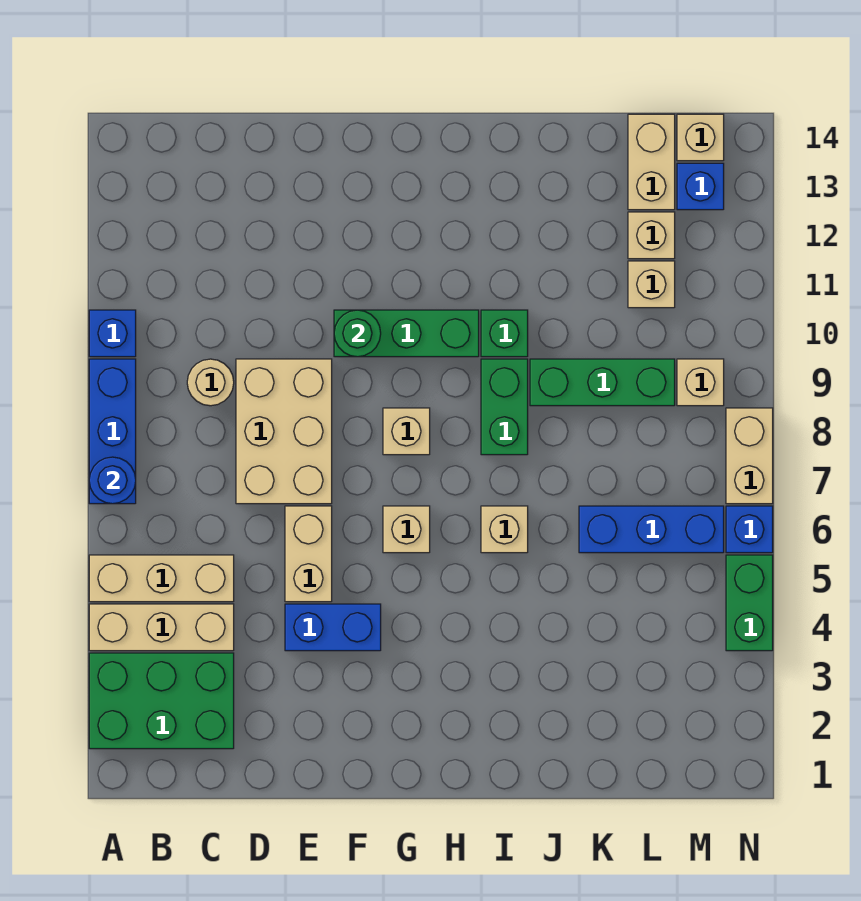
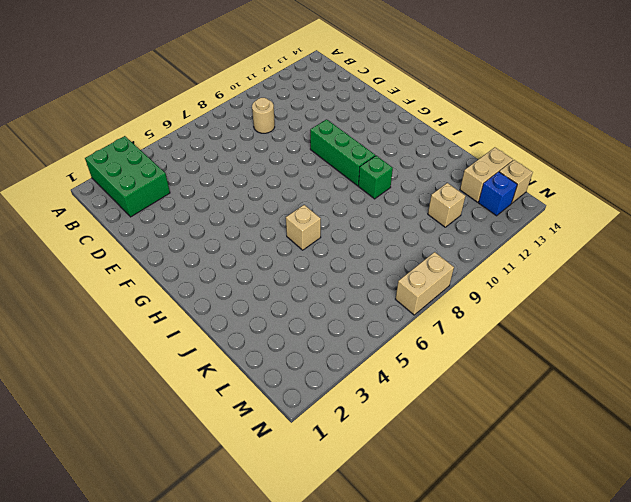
none -> tan 1x3 brick [89,604,234,651]
none -> tan 1x3 brick [89,555,234,602]
none -> blue 1x3 brick [89,359,136,504]

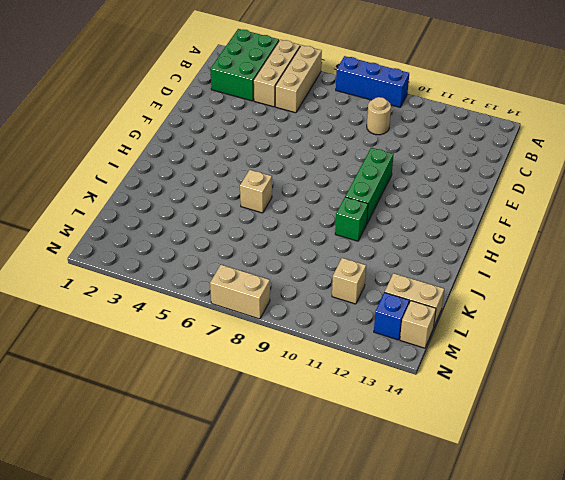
none -> blue 1x1 brick [89,310,136,357]
none -> tan 2x3 brick [236,359,332,504]
none -> blue 1x2 brick [285,604,381,651]

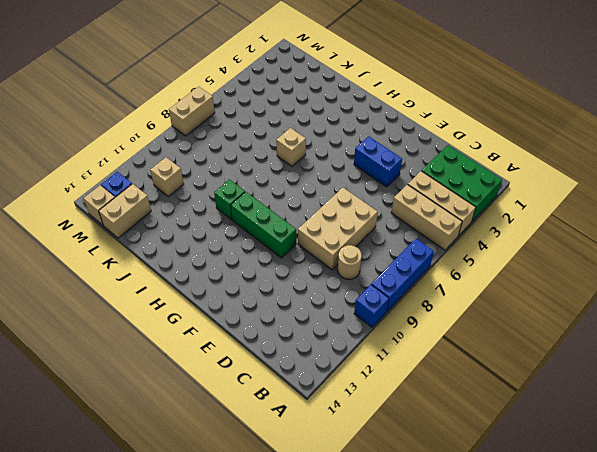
none -> tan 1x2 brick [285,506,332,602]
none -> tan 1x1 brick [383,506,430,553]
none -> tan 1x1 brick [383,408,430,455]

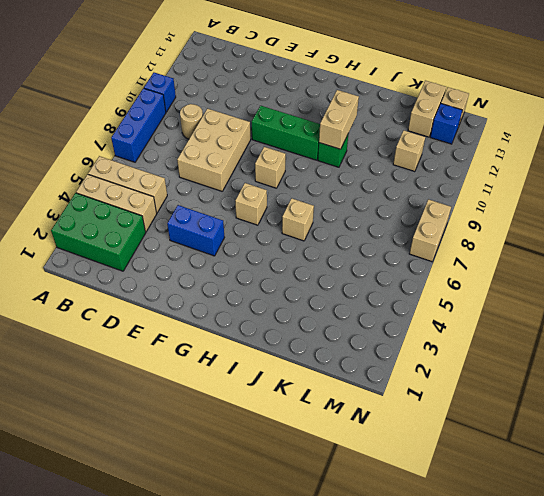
tan 1x2 brick [319,90,359,149] -> tan 1x2 brick moved to [285,506,332,602]
none -> green 1x2 brick [481,359,528,455]
none -> green 1x3 brick [530,359,675,406]
none -> blue 1x3 brick [579,506,724,553]

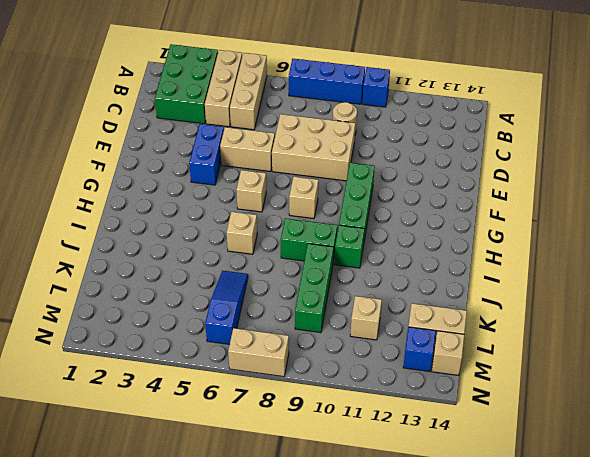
blue 1x3 slope [205,271,248,344] -> blue 1x3 brick [579,506,724,553]
none -> tan 1x1 brick [628,212,675,259]
none -> tan 1x1 brick [677,359,724,406]
none -> green 1x2 brick [726,555,773,651]

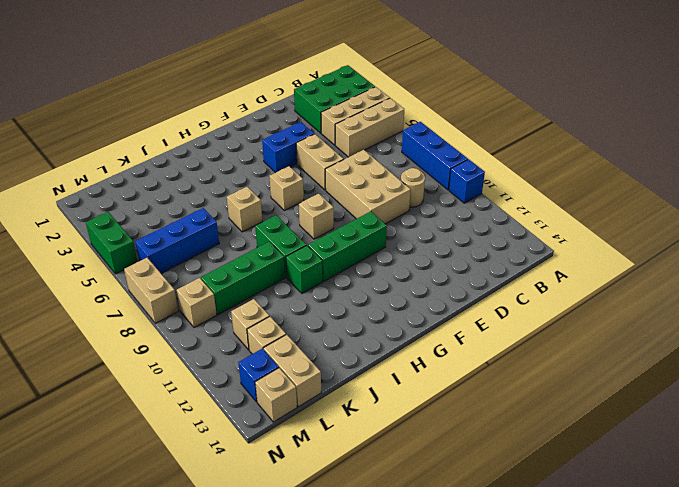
none -> blue 1x1 brick [726,506,773,553]
none -> blue 1x1 round brick [89,457,136,504]
none -> green 1x1 round brick [334,310,381,357]

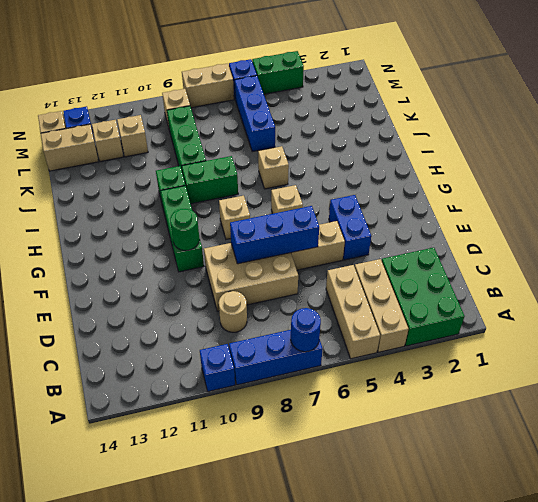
blue 1x3 brick [230,206,319,264] -> none

